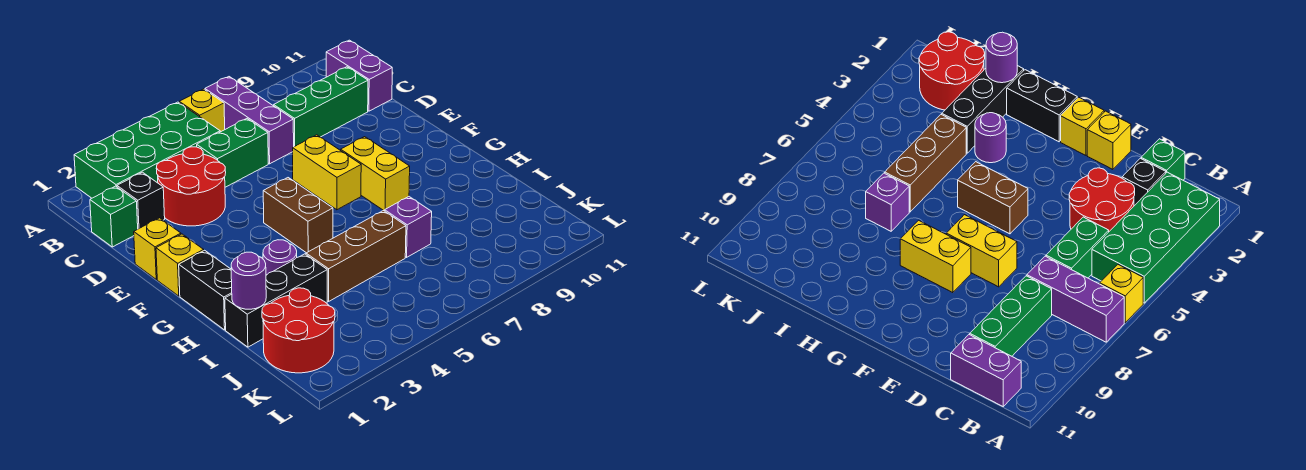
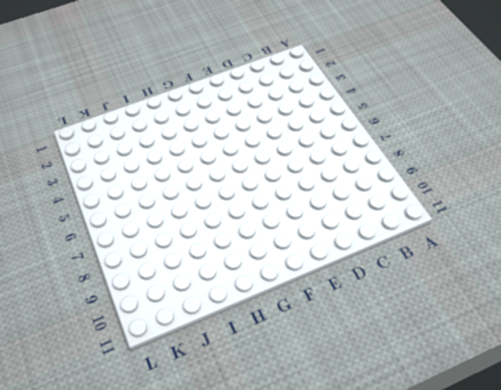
none -> green 2x4 brick [74,102,220,198]
none -> yellow 1x1 brick [179,89,225,132]
none -> purple 1x3 brick [205,77,294,164]

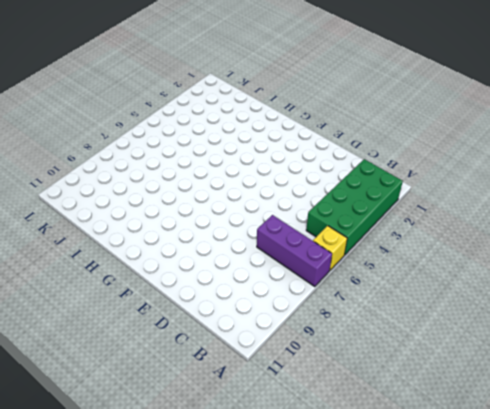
none -> purple 1x2 brick [326,40,392,111]
none -> green 1x1 brick [90,186,138,247]
none -> black 1x1 brick [117,172,165,229]

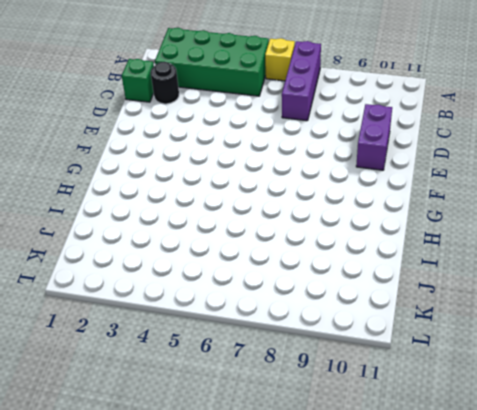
black 1x1 round brick [151,62,179,104] -> black 1x1 brick [117,172,165,229]
purple 1x2 brick [356,104,392,170] -> purple 1x2 brick moved to [326,40,392,111]
none -> red 2x2 round brick [156,147,226,226]
none -> green 1x2 brick [197,119,268,187]
none -> green 1x3 brick [274,67,368,147]

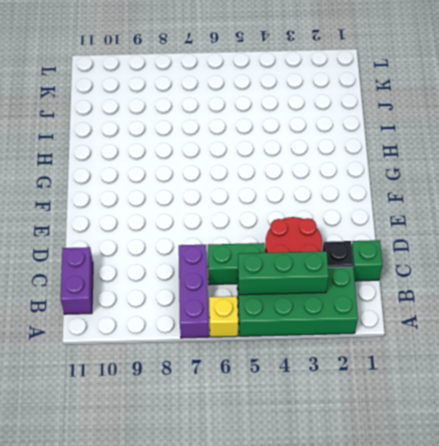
green 1x3 brick [238,251,329,295] -> green 1x3 brick moved to [274,67,368,147]
none -> yellow 1x1 brick [134,218,181,279]
none -> yellow 1x2 brick [293,135,361,210]
none -> yellow 1x1 brick [156,234,204,296]

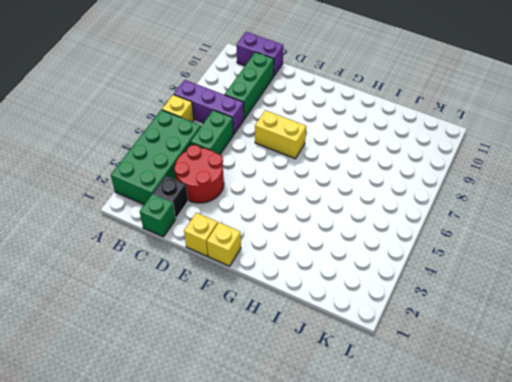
none -> brown 1x2 brick [263,178,333,253]
none -> yellow 1x2 brick [341,137,410,211]
none -> black 1x2 brick [179,250,232,330]

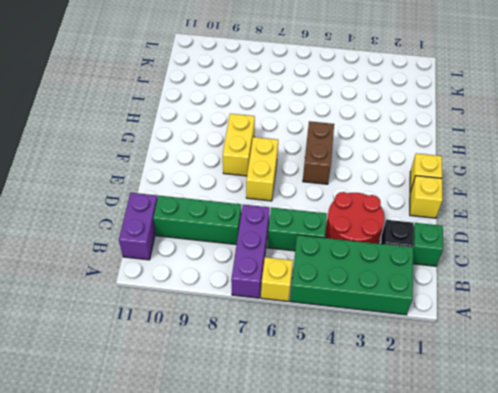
none -> black 1x2 brick [179,250,232,330]
none -> purple 1x1 round brick [263,240,297,275]
none -> black 1x3 brick [225,254,327,347]

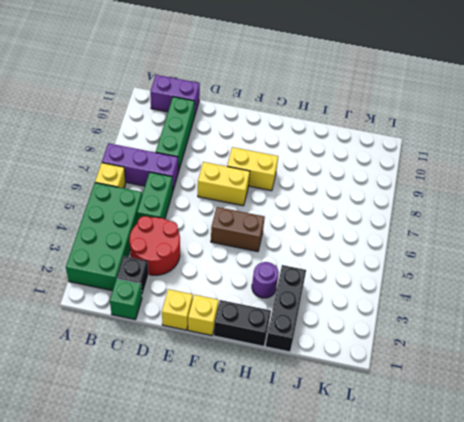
none -> brown 1x3 brick [306,210,406,301]
none -> purple 1x1 brick [385,197,432,257]
none -> red 2x2 round brick [262,288,335,373]

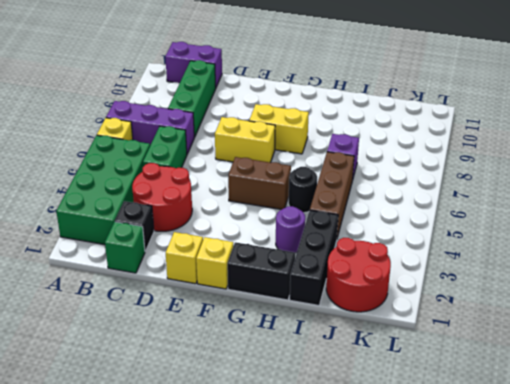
black 1x1 round brick [288,167,317,213] -> none
none -> purple 1x1 round brick [231,252,266,309]

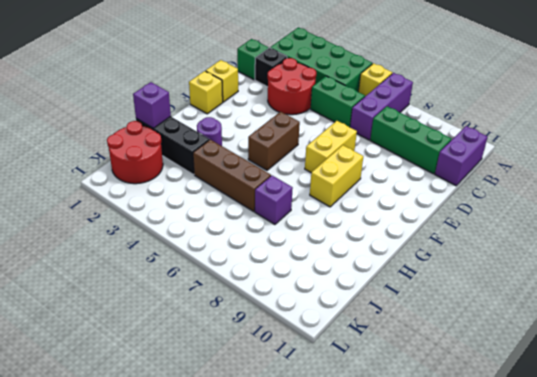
purple 1x1 brick [133,82,171,129] -> purple 1x1 round brick [231,252,266,309]
none -> black 1x2 brick [179,250,232,330]

